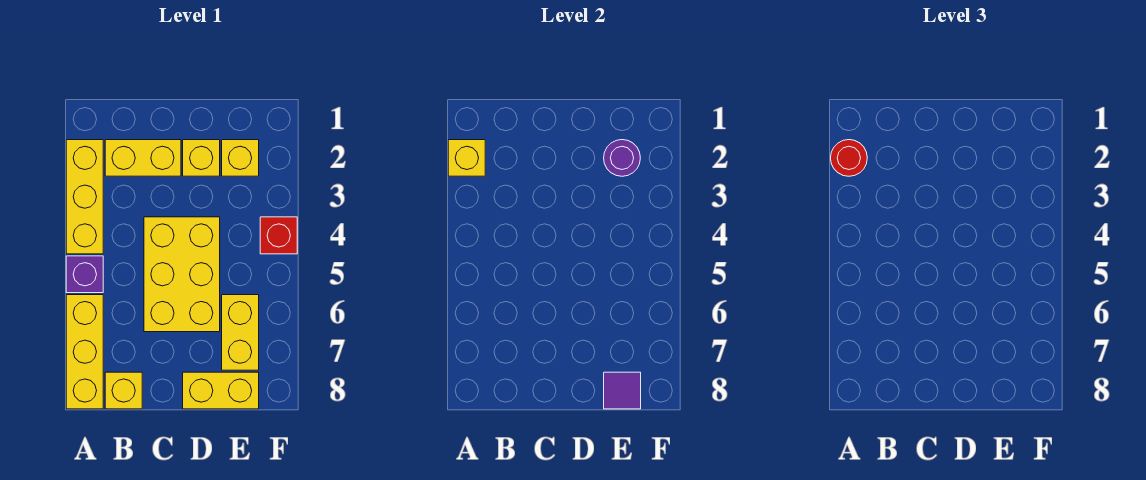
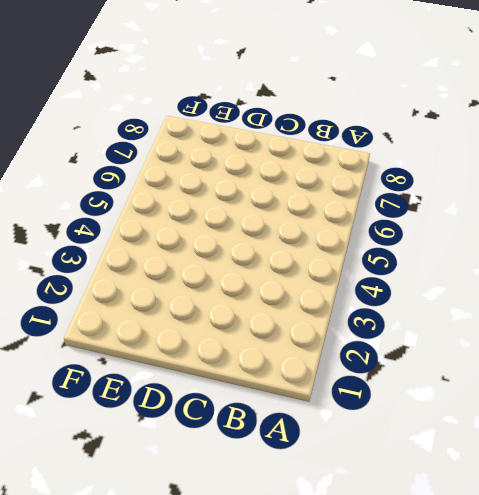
none -> yellow 1x3 brick [66,140,103,254]
none -> purple 1x1 brick [66,256,103,293]
none -> yellow 1x3 brick [66,295,103,409]

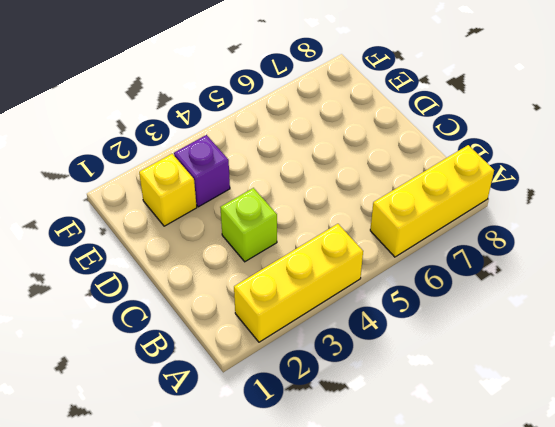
lime 1x1 brick [220,188,277,262] -> none
purple 1x1 brick [174,135,230,207] -> purple 1x1 brick moved to [66,256,103,293]
none -> yellow 1x2 brick [105,140,181,176]
none -> yellow 1x1 brick [105,372,142,409]
none -> yellow 2x3 brick [144,217,220,332]

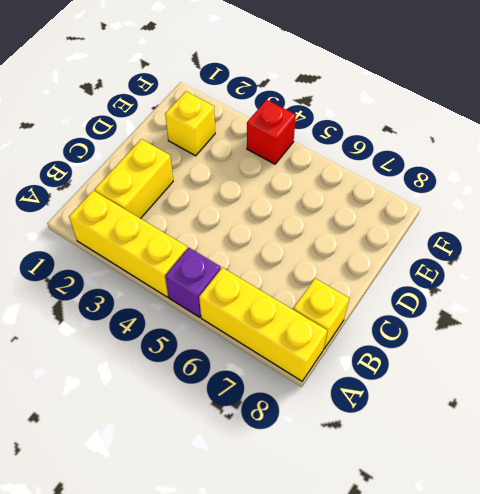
none -> yellow 2x3 brick [144,217,220,332]
none -> yellow 1x1 brick [183,140,220,176]
none -> yellow 1x2 brick [183,372,259,409]

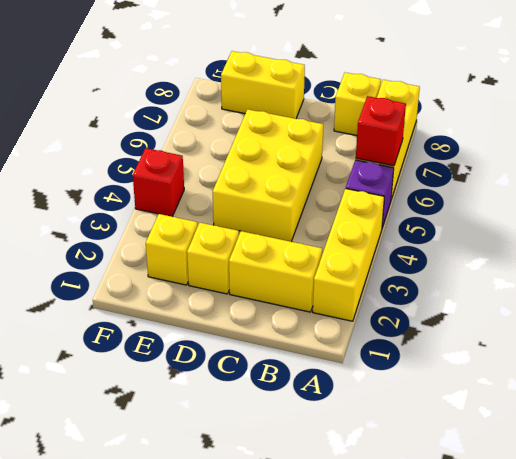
red 1x1 brick [356,96,406,166] -> none
none -> yellow 1x2 brick [222,295,259,370]
none -> yellow 1x1 brick [448,140,485,176]
none -> purple 1x1 round brick [604,140,640,176]

